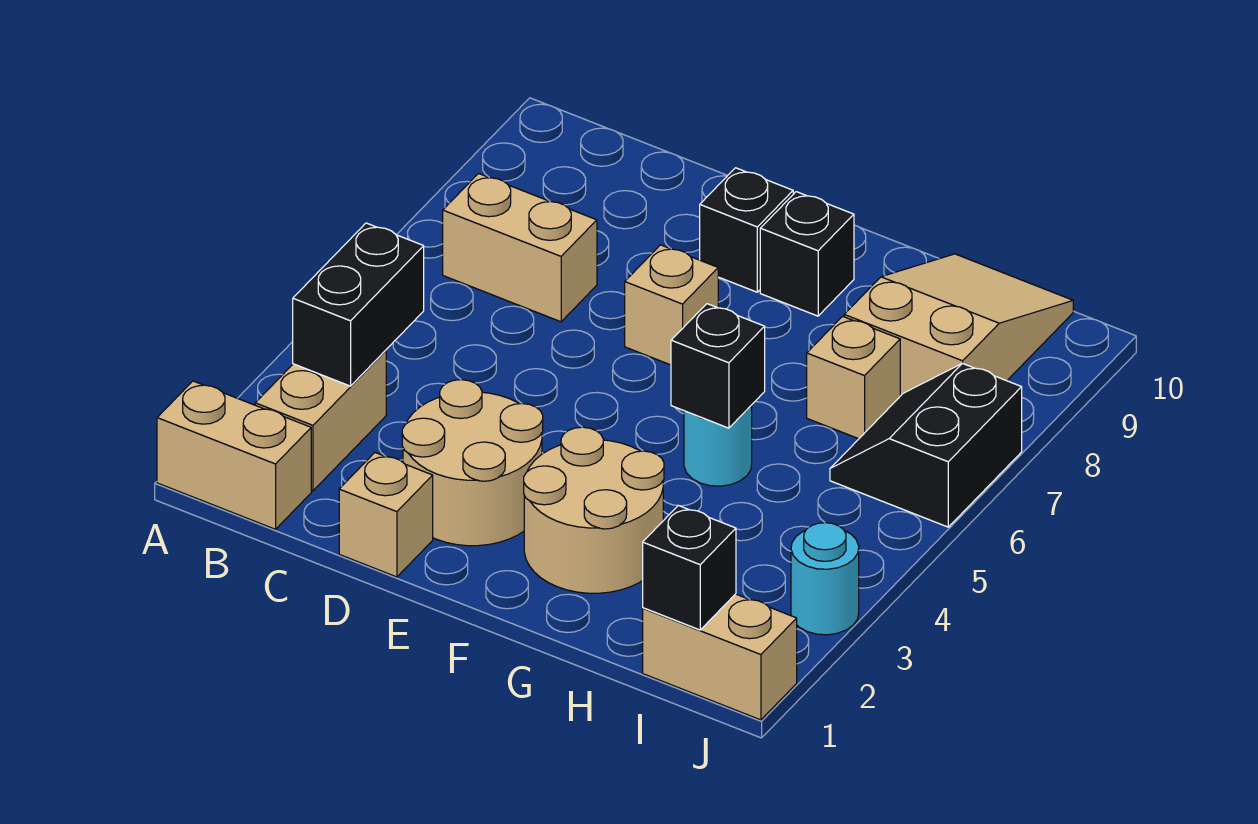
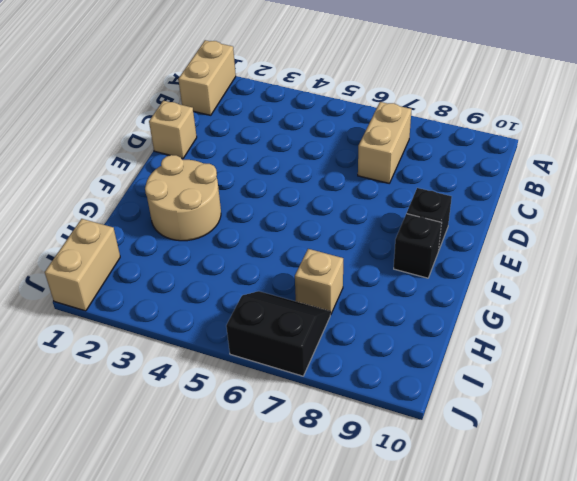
none -> tan 1x2 brick [255,350,386,491]
none -> tan 2x2 round brick [402,380,543,546]
none -> tan 1x1 brick [625,245,718,365]

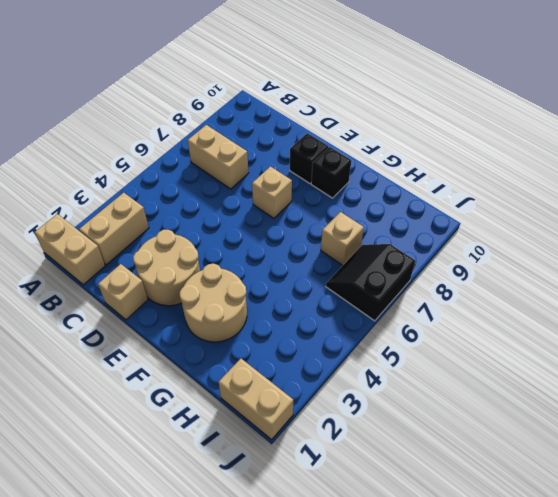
none -> cyan 1x1 round brick [684,405,752,486]
none -> tan 2x3 slope [844,254,1073,396]
none -> cyan 1x1 round brick [791,523,859,635]

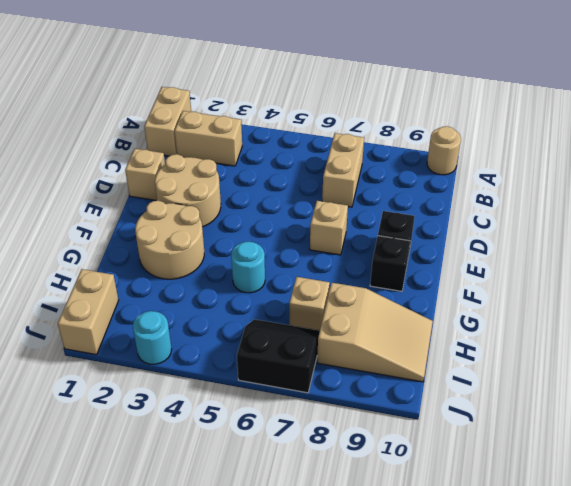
tan 1x1 round brick [427,126,461,175] -> none
none -> black 1x2 brick [293,223,424,386]
none -> black 1x1 brick [671,304,765,428]
none -> black 1x1 brick [643,506,736,630]

